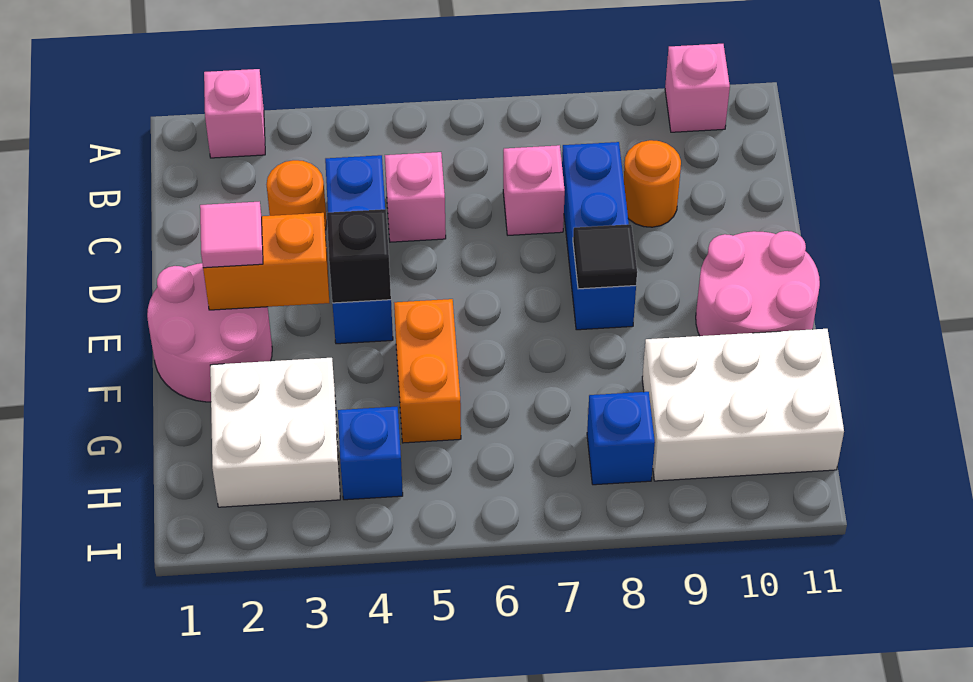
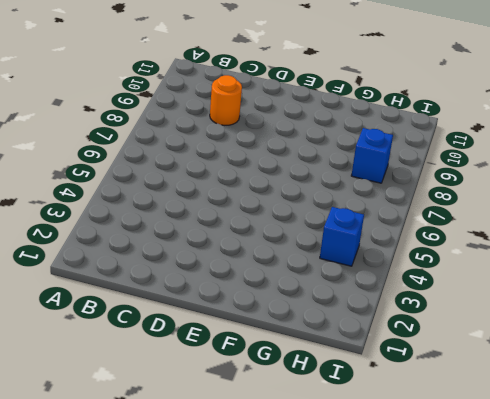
none -> pink 1x1 brick [204,69,265,158]
none -> pink 1x1 brick [665,44,730,132]
none -> orange 1x1 round brick [266,160,327,230]

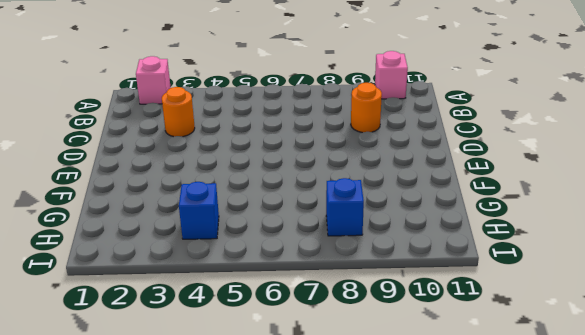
none -> blue 1x3 brick [325,155,393,344]
none -> pink 1x1 brick [385,152,446,242]
none -> pink 1x1 brick [503,145,565,235]

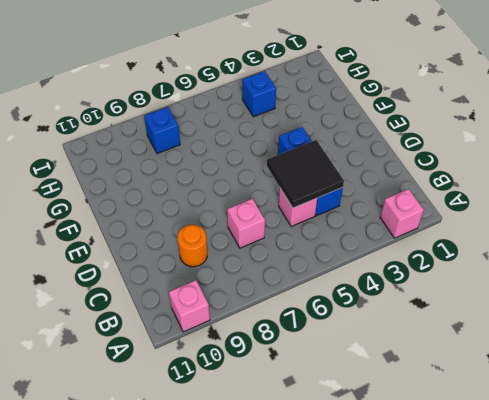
black 2x2 tile [267,140,344,208] -> none
none -> orange 1x1 round brick [266,160,327,230]
none -> blue 1x3 brick [562,142,636,330]
none -> pink 2x2 round brick [147,263,272,402]

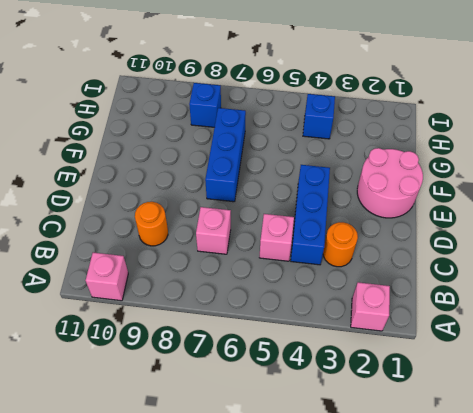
blue 1x3 brick [205,108,246,202] -> blue 1x3 brick moved to [562,142,636,330]
none -> pink 2x2 round brick [696,231,820,336]
none -> orange 1x2 brick [394,299,461,443]
none -> white 2x2 brick [210,358,340,507]

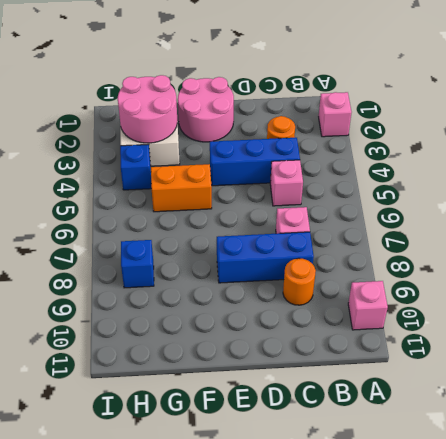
pink 2x2 round brick [118,75,177,143] -> pink 2x2 round brick moved to [696,231,820,336]
none -> white 2x3 brick [642,329,844,481]
none -> orange 1x2 brick [203,213,329,310]
none -> black 1x1 brick [327,209,391,303]

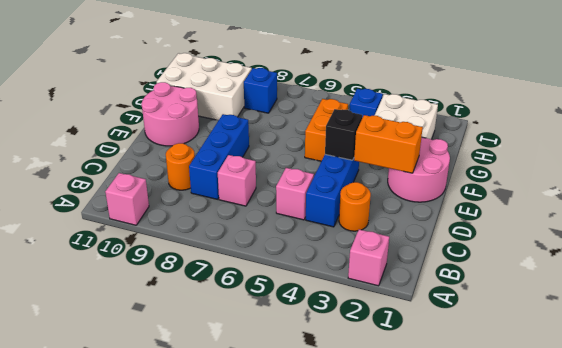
none -> black 1x1 tile [573,224,637,289]
none -> pink 1x1 tile [200,202,263,268]

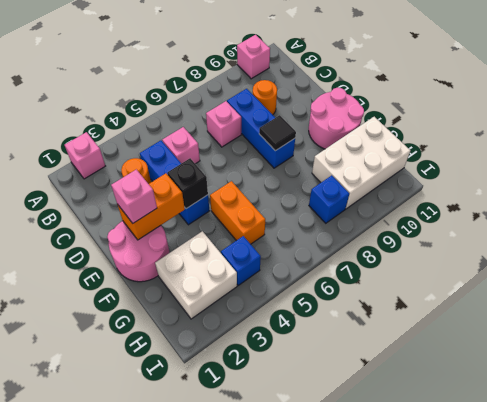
pink 1x1 brick [111,169,157,223] -> pink 1x1 tile [200,202,263,268]

